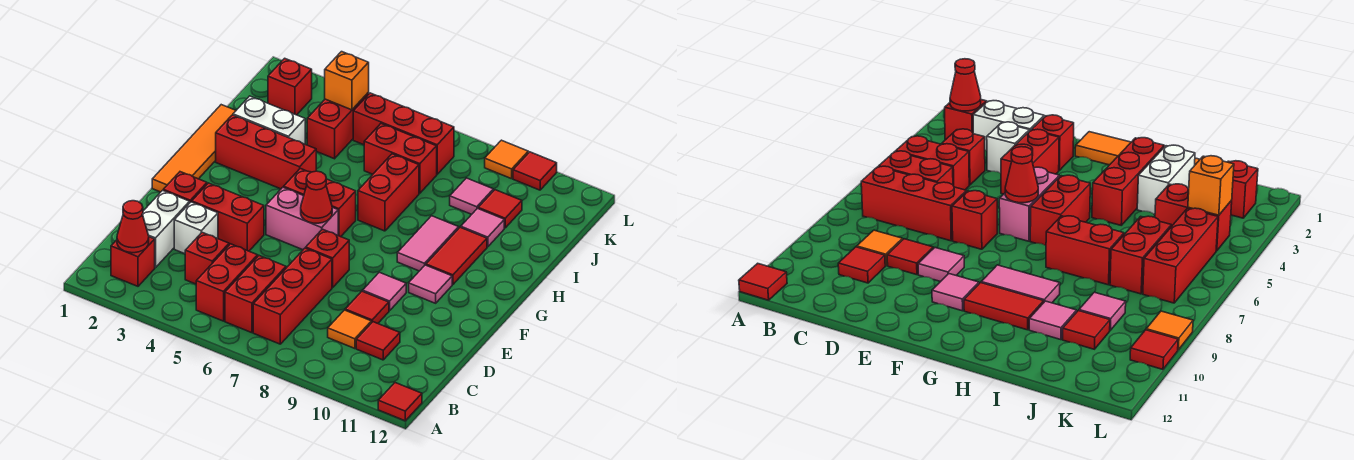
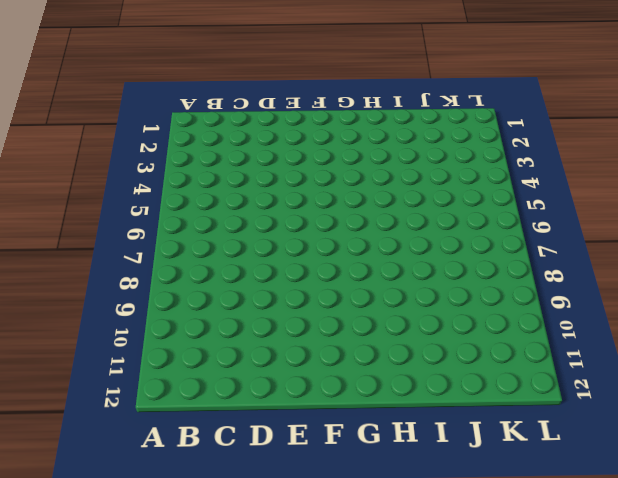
none -> red 1x1 tile [378,383,422,421]
none -> red 1x1 brick [111,237,155,286]
none -> red 1x2 brick [196,244,258,321]
none -> red 1x2 brick [225,256,286,333]

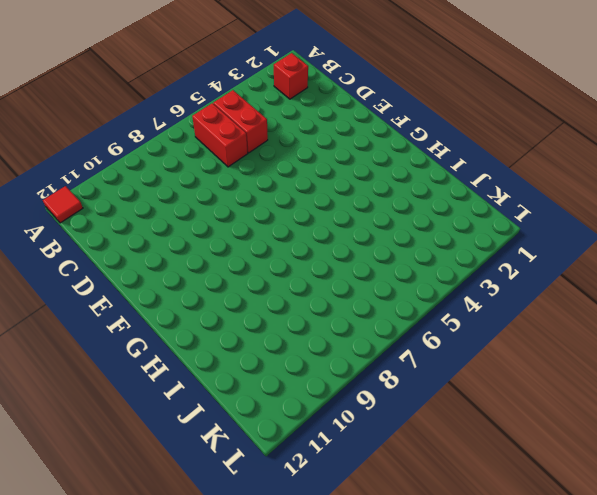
none -> red 1x3 brick [253,248,332,344]
none -> white 1x2 brick [143,190,190,268]
none -> red 1x1 brick [185,232,229,284]
none -> orange 1x1 tile [328,310,371,349]

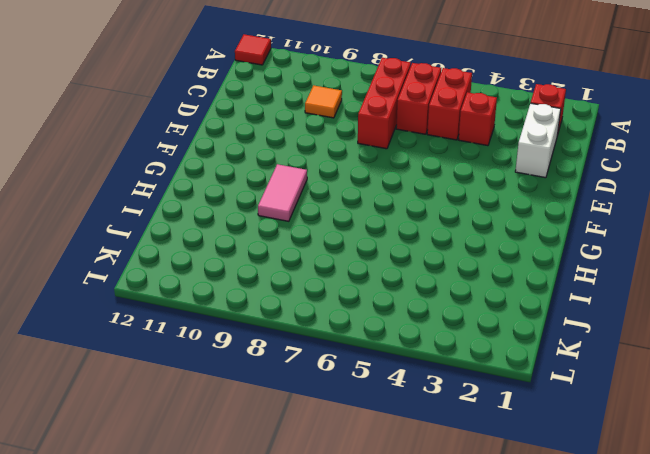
none -> red 1x1 tile [356,322,400,360]
none -> white 1x1 brick [174,202,218,254]
none -> red 1x1 tile [345,291,389,323]
none -> red 1x1 brick [163,172,207,202]

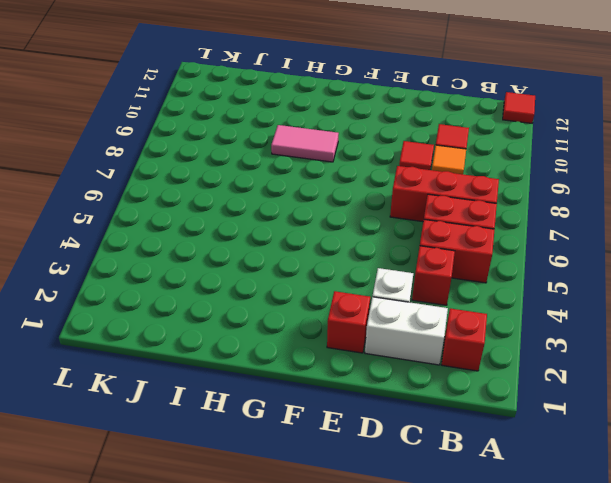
none -> red 1x2 brick [192,183,264,251]
none -> red 1x1 brick [306,229,349,288]
none -> pink 1x1 tile [363,272,406,311]
none -> orange 1x4 tile [152,105,236,192]

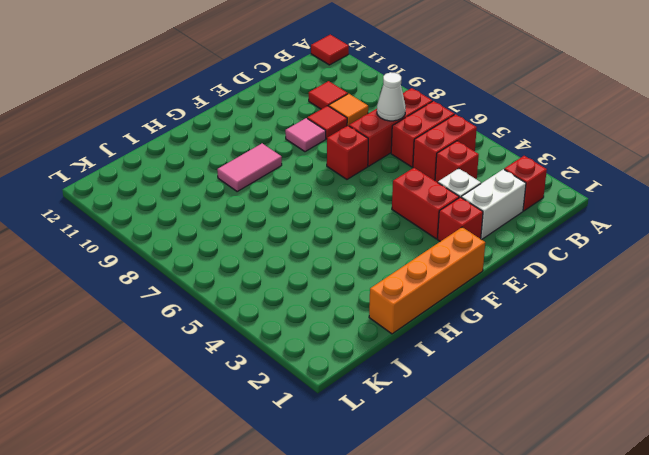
white 1x1 cone [377,72,406,121] -> none
orange 1x4 brick [369,227,485,334] -> orange 1x4 tile [152,105,236,192]
none -> pink 1x2 brick [266,187,338,250]
none -> pink 1x1 tile [409,265,452,303]
none -> red 1x2 brick [284,168,356,237]
none -> red 1x2 tile [426,227,487,285]

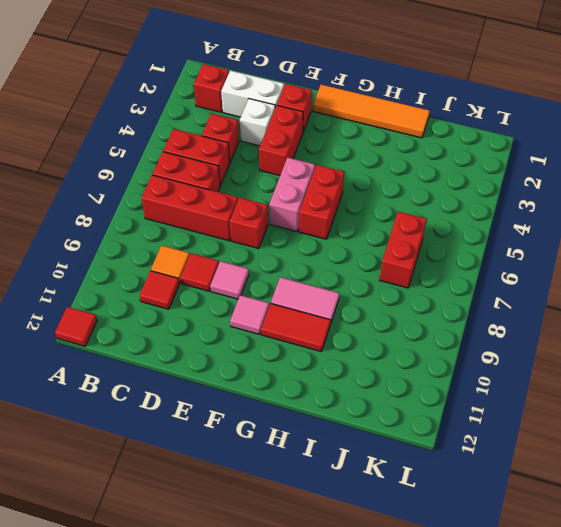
none -> red 1x3 brick [216,115,316,189]
none -> red 1x2 brick [358,154,419,231]
none -> white 1x2 brick [233,96,305,144]
none -> pink 1x1 tile [461,209,504,247]

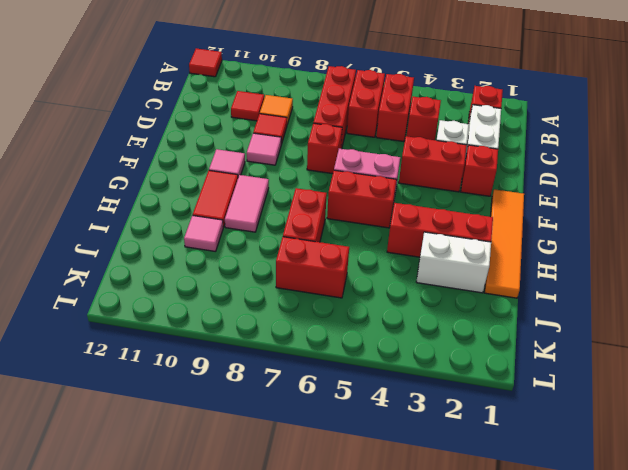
none -> red 1x2 brick [307,93,369,159]
none -> pink 1x1 tile [450,178,493,214]
none -> red 1x1 tile [478,190,522,228]
none -> red 1x1 brick [268,58,312,115]

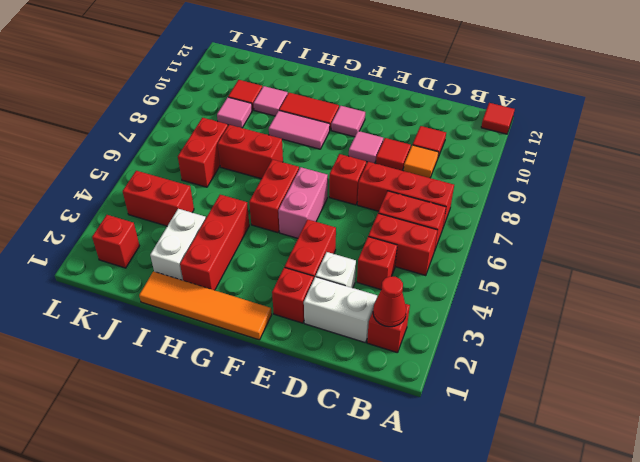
none -> red 1x3 brick [353,93,454,174]
none -> orange 1x1 tile [485,140,528,179]
none -> red 1x1 tile [513,152,557,190]
none -> red 1x1 cone [301,171,332,223]

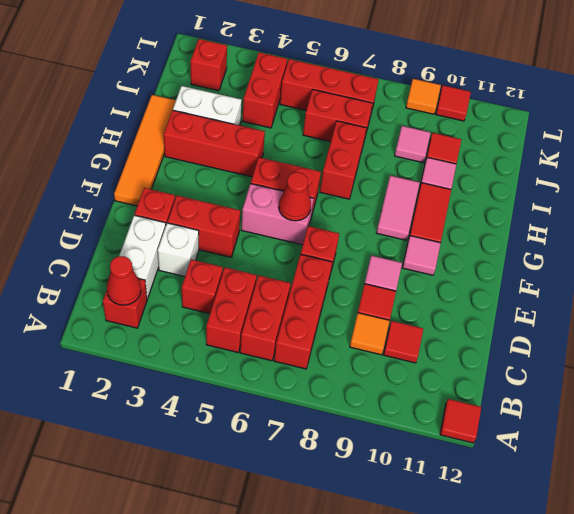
none -> orange 1x1 brick [325,52,369,110]

